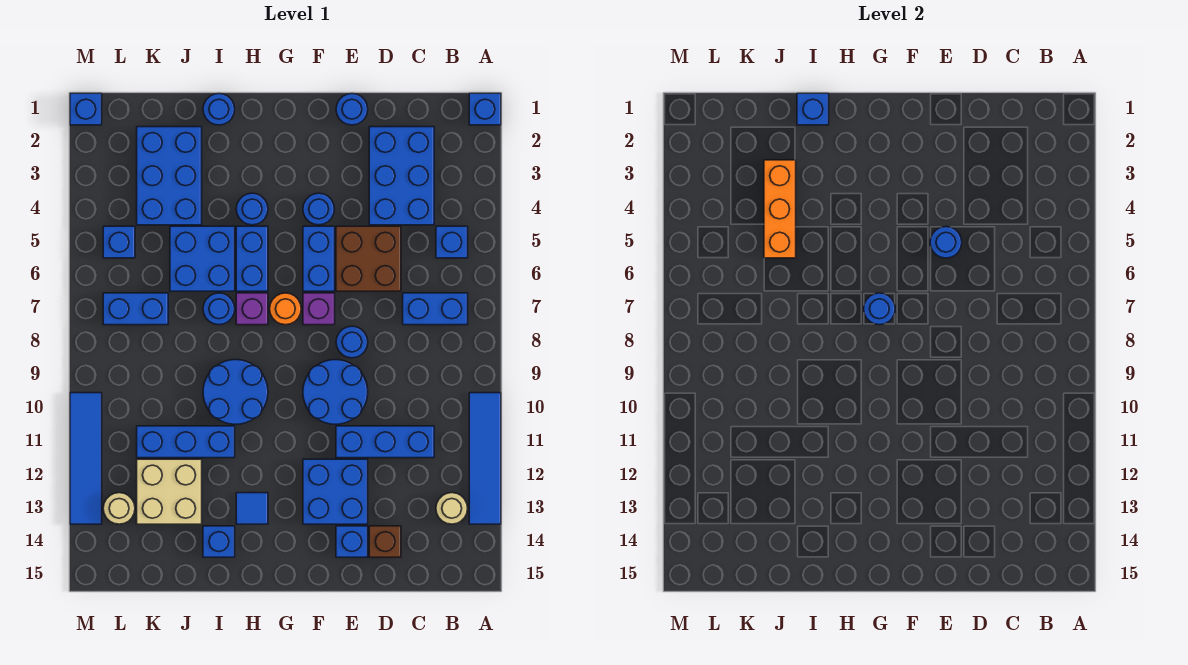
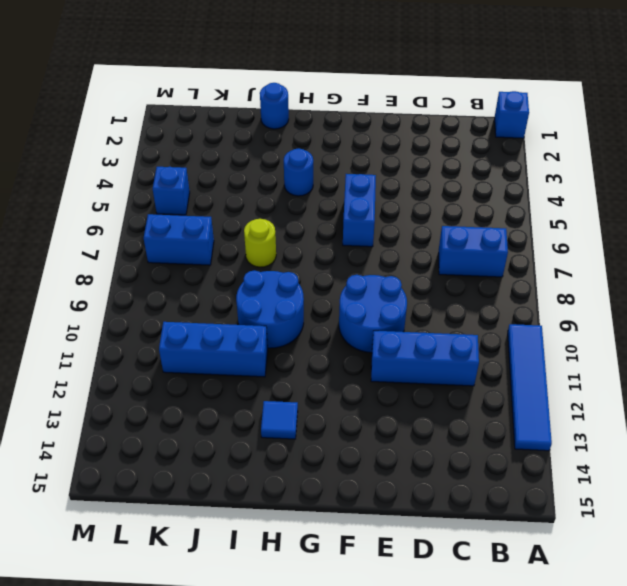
lime 1x1 round brick [244,219,276,267] -> blue 1x1 round brick [203,293,235,325]
none -> blue 1x1 brick [436,226,468,258]
none -> tan 1x1 round brick [436,493,468,524]
none -> blue 2x3 brick [369,127,434,225]
none -> brown 2x2 brick [336,226,401,291]

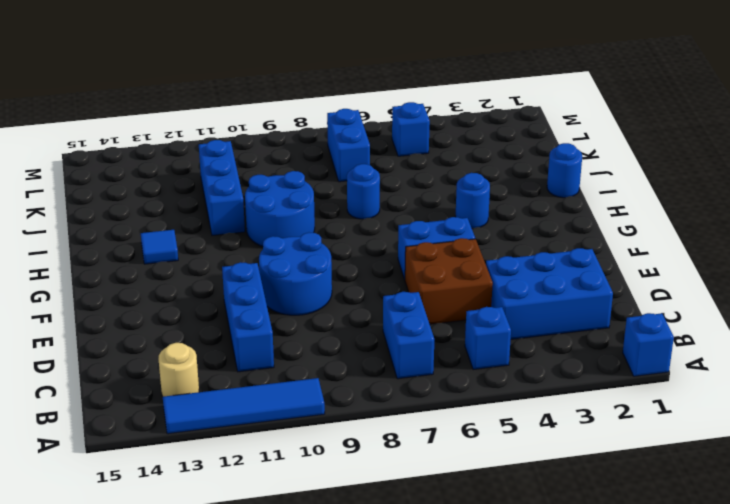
none -> brown 1x1 brick [369,526,401,557]
none -> blue 1x1 round brick [336,94,368,125]
none -> blue 1x1 round brick [336,326,368,358]
none -> blue 2x2 brick [303,459,368,524]

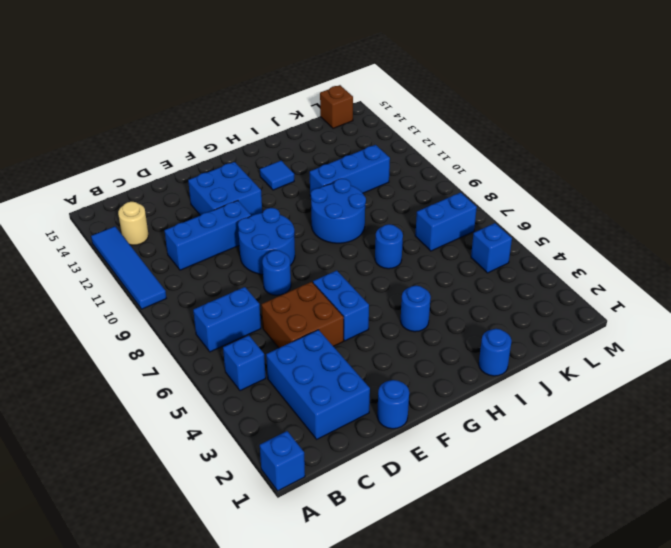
brown 1x1 brick [320,85,353,128] -> brown 1x1 brick moved to [369,526,401,557]
none -> blue 1x1 brick [336,526,368,557]
none -> blue 1x1 round brick [303,193,334,225]
none -> purple 1x1 brick [303,293,335,325]
none -> orange 1x1 round brick [270,293,301,325]

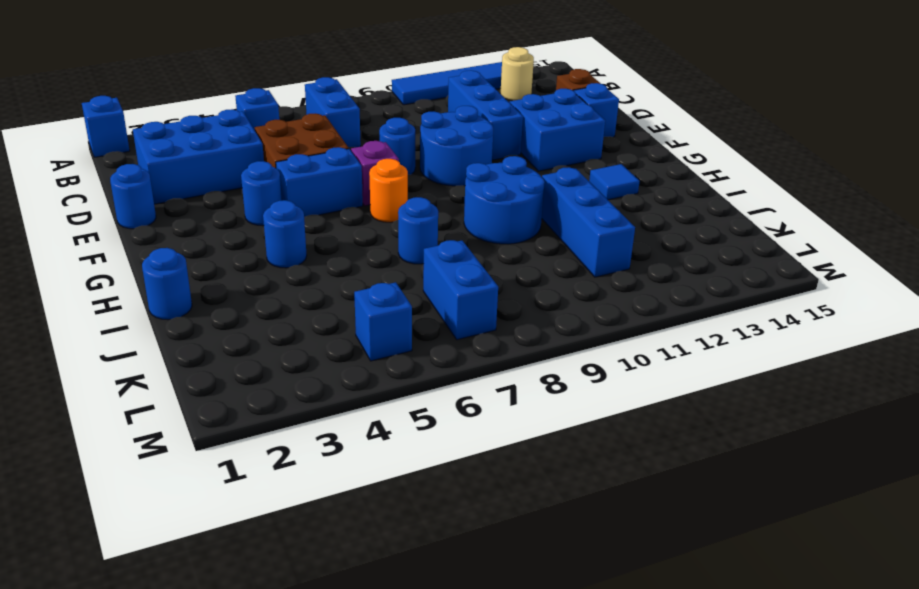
none -> blue 1x2 brick [236,226,268,291]
none -> purple 1x1 brick [236,293,268,325]
none -> blue 2x2 brick [170,226,235,291]
none -> blue 1x1 brick [203,526,235,557]

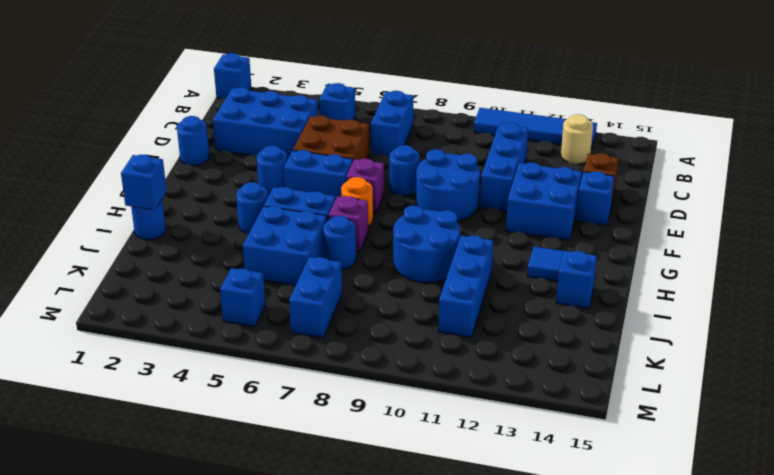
none -> blue 2x3 brick [137,127,202,225]
none -> tan 2x2 brick [137,459,202,524]
none -> tan 1x1 round brick [103,493,135,524]
none -> blue 1x1 brick [70,93,102,125]

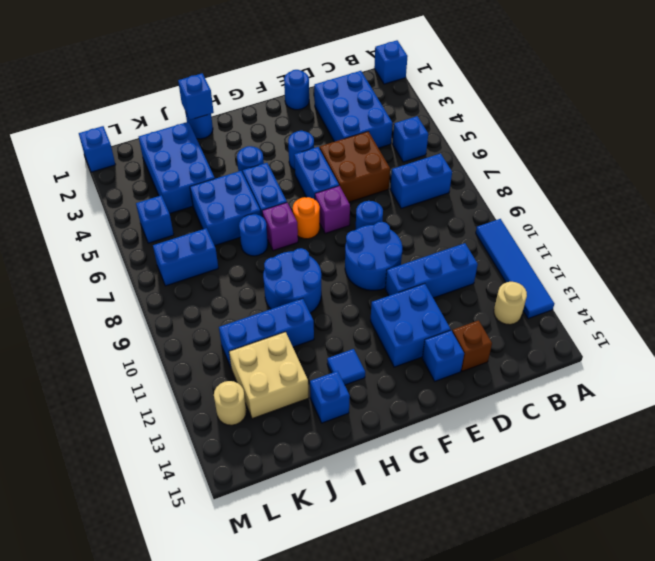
none -> blue 1x4 tile [70,393,102,524]
none -> blue 1x1 round brick [930,227,962,258]
none -> blue 1x1 round brick [864,293,895,325]
none -> orange 1x3 brick [764,160,796,258]

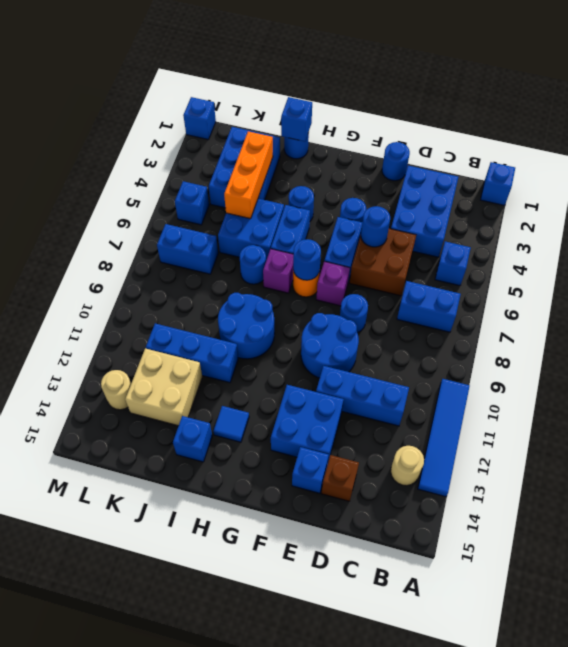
none -> blue 1x4 tile [70,393,102,524]

